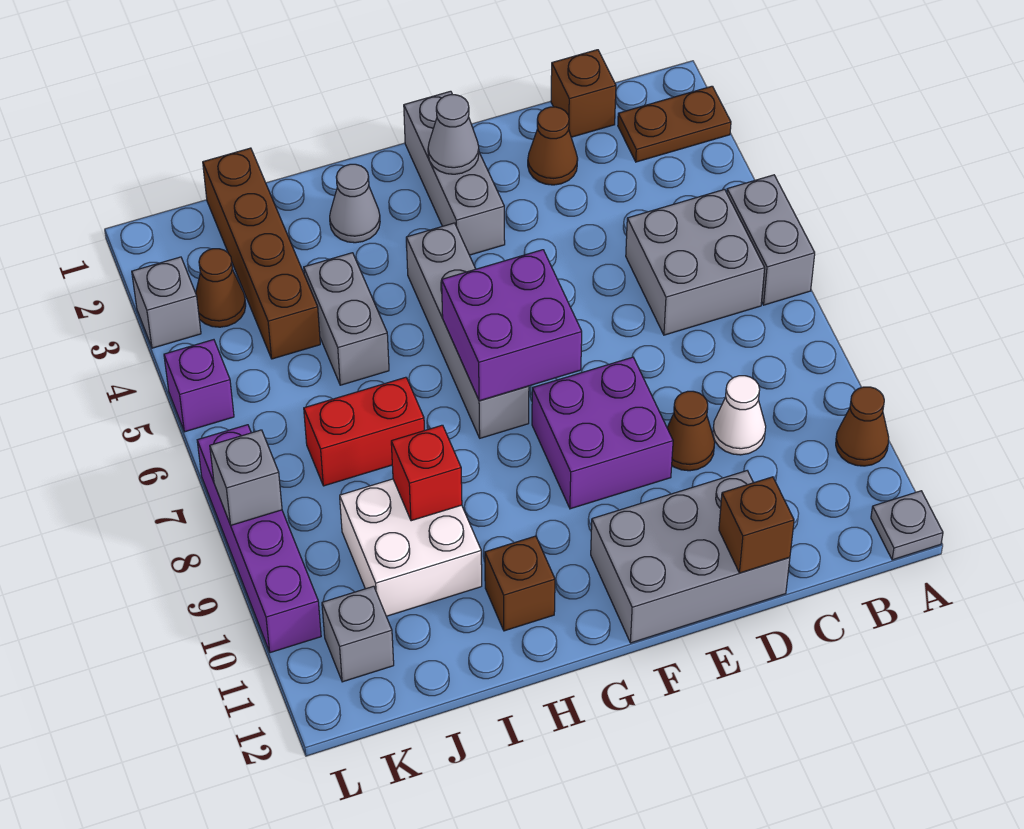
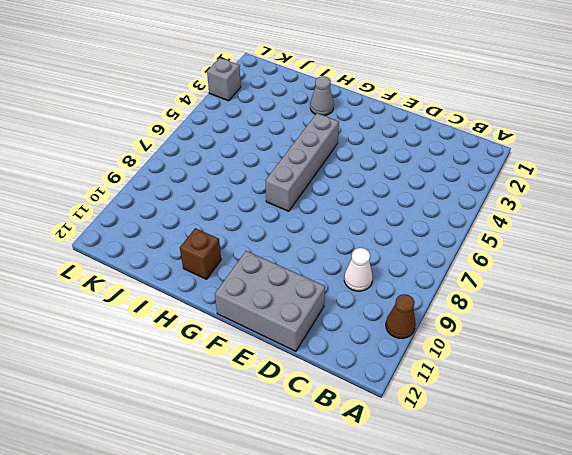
none -> brown 1x2 plate [618,86,731,162]
none -> grey 1x2 brick [727,175,815,305]
none -> grey 1x1 plate [871,491,943,560]

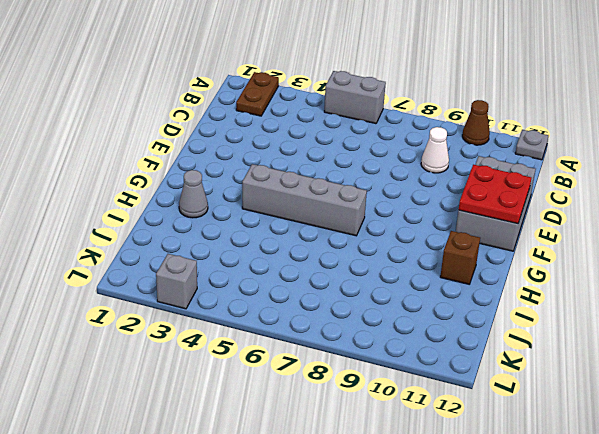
red 2x2 plate [459,165,531,224] -> none
none -> grey 2x2 brick [626,189,765,335]
none -> brown 1x1 brick [551,50,616,137]
none -> brown 1x1 cone [528,107,578,185]

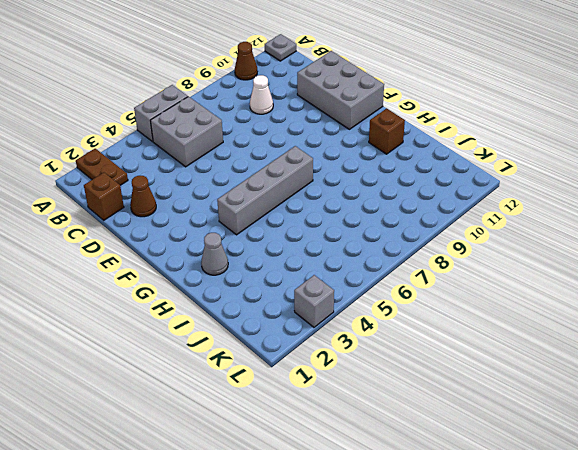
none -> brown 1x1 cone [667,391,715,471]
none -> purple 2x2 brick [532,357,673,509]
none -> grey 1x3 brick [404,91,505,255]

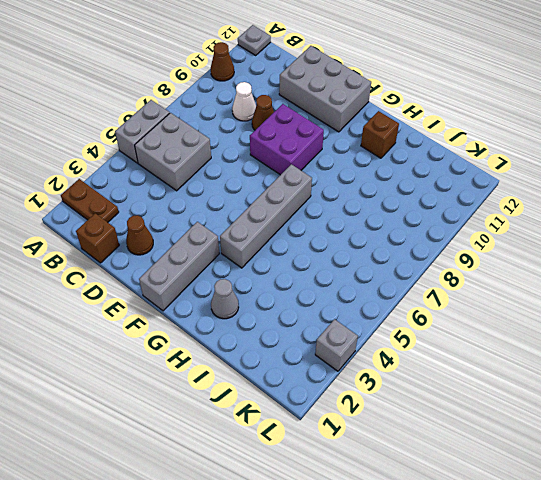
none -> grey 1x2 brick [304,253,389,385]
none -> red 1x2 brick [304,377,424,486]
none -> white 2x2 brick [340,479,482,616]

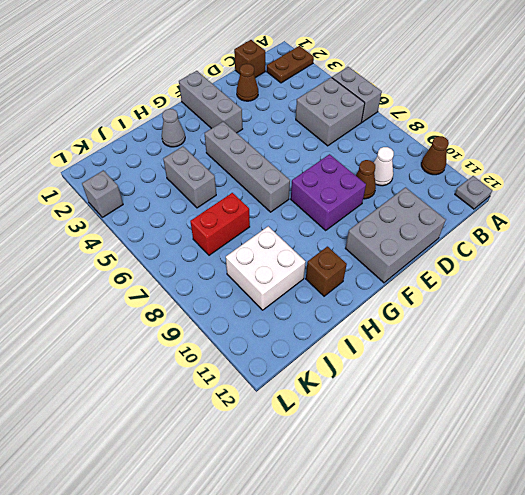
none -> brown 1x4 brick [203,148,320,359]
none -> brown 1x1 cone [196,249,246,327]
none -> grey 1x1 brick [322,586,394,682]

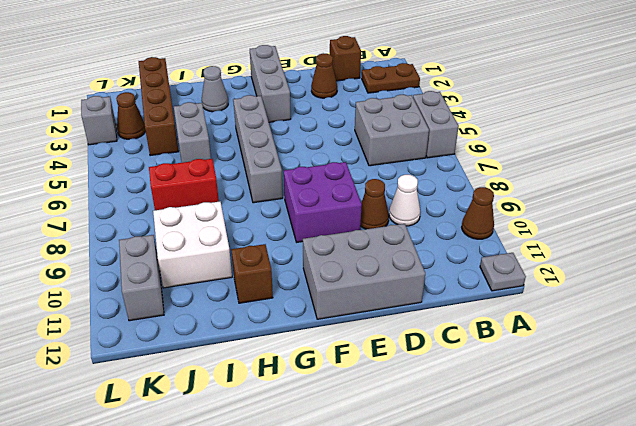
grey 1x2 brick [119,235,164,321] -> grey 1x1 brick [322,586,394,682]
none -> purple 1x1 brick [164,340,234,432]
none -> purple 1x4 brick [197,425,321,653]
none -> brown 1x1 brick [719,477,794,573]

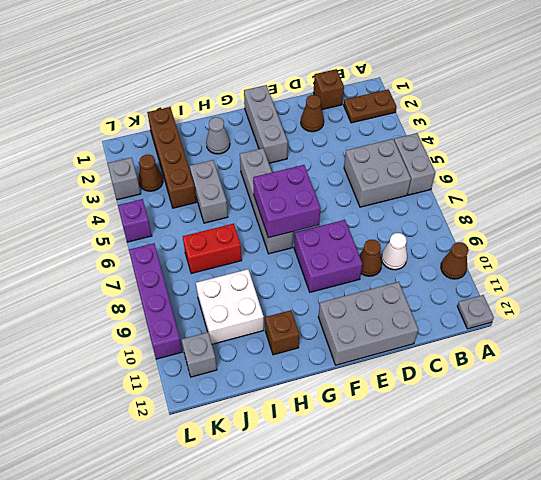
none -> brown 1x1 brick [719,477,794,573]
none -> grey 1x1 cone [428,95,479,174]
none -> red 1x1 brick [391,425,462,521]

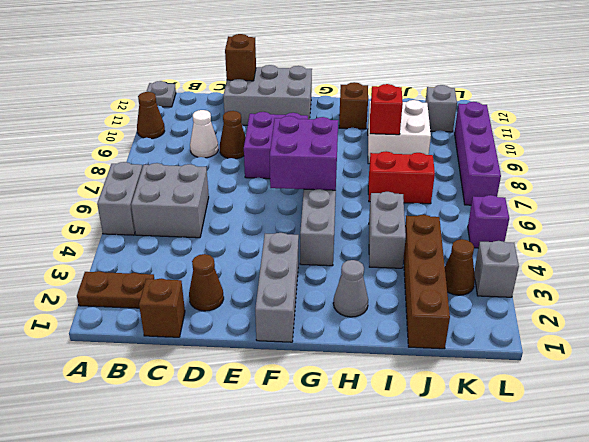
none -> grey 1x1 cone [428,95,479,174]
none -> grey 1x1 brick [210,430,282,525]

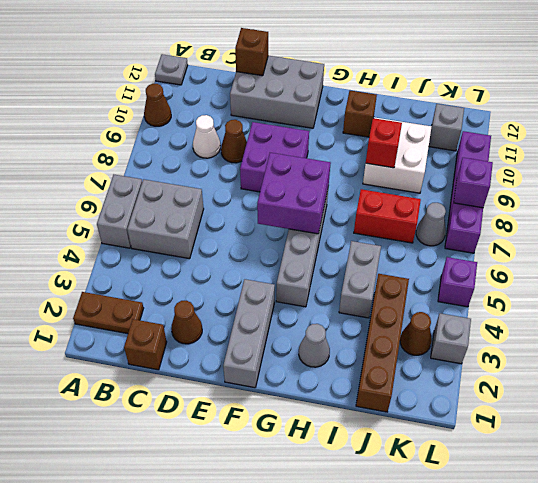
grey 1x1 cone [416,203,446,246] -> grey 1x1 cone moved to [428,95,479,174]
purple 1x1 brick [454,158,493,208] -> grey 1x1 brick [210,430,282,525]

